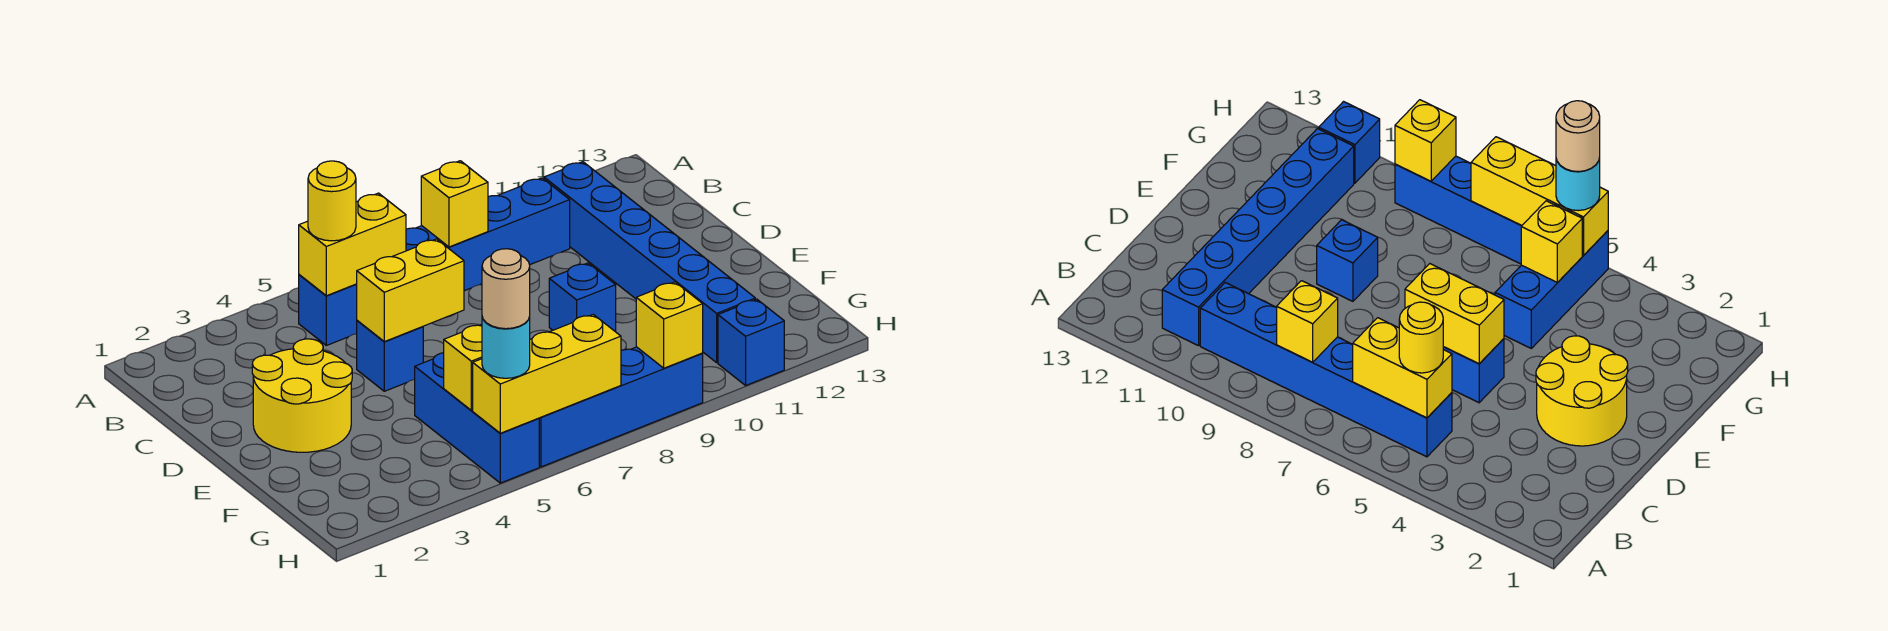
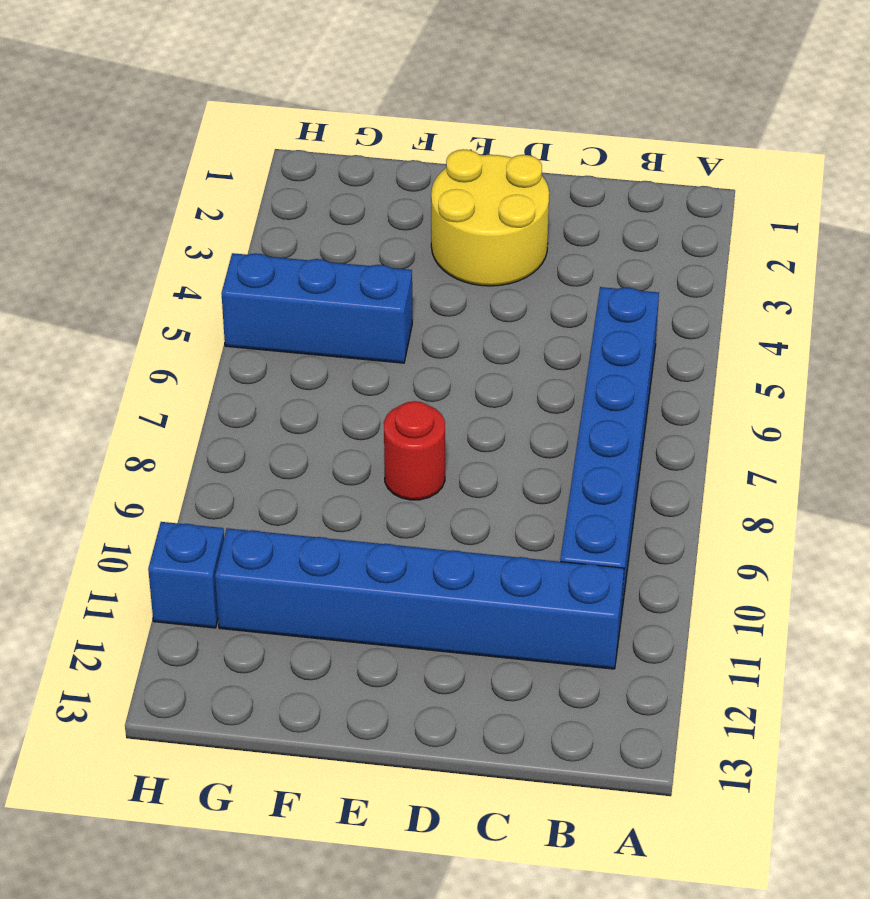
red 1x1 round brick [384,401,445,500] -> none
none -> blue 1x1 brick [357,321,423,391]
none -> blue 1x1 brick [549,263,616,332]
none -> blue 1x4 brick [539,347,703,467]

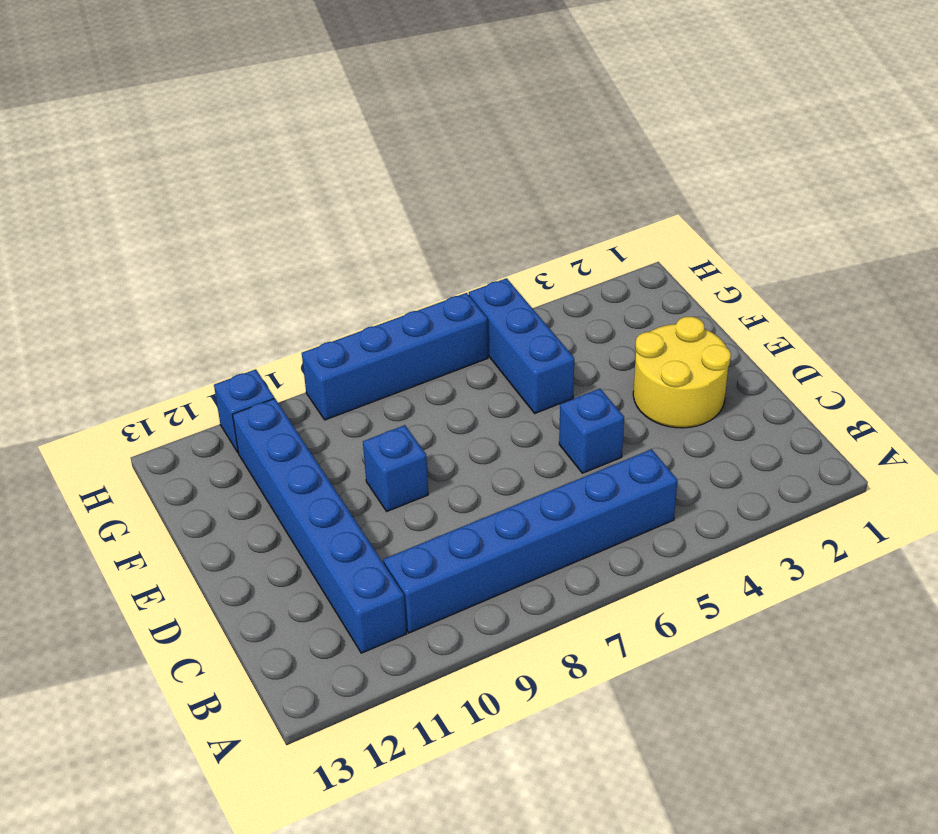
none -> yellow 1x2 brick [299,193,406,296]
none -> yellow 1x1 brick [421,161,488,247]
none -> yellow 1x2 brick [357,239,464,342]

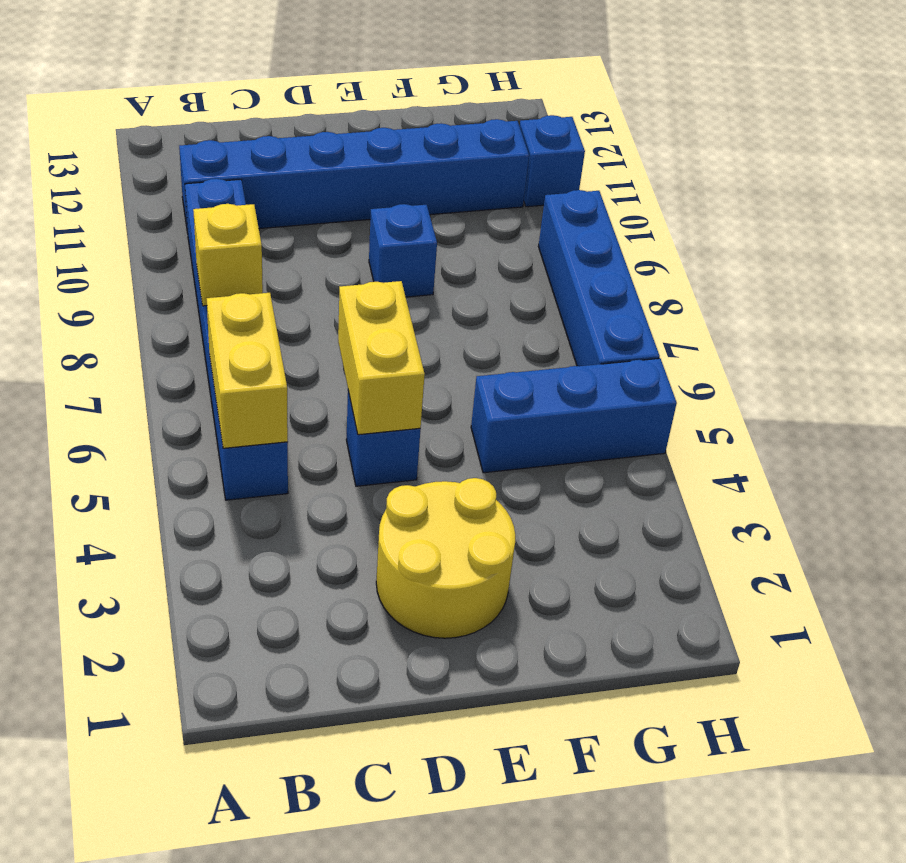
none -> yellow 1x1 brick [444,324,482,410]
none -> yellow 1x3 brick [473,314,621,433]
none -> yellow 1x1 brick [636,282,703,368]

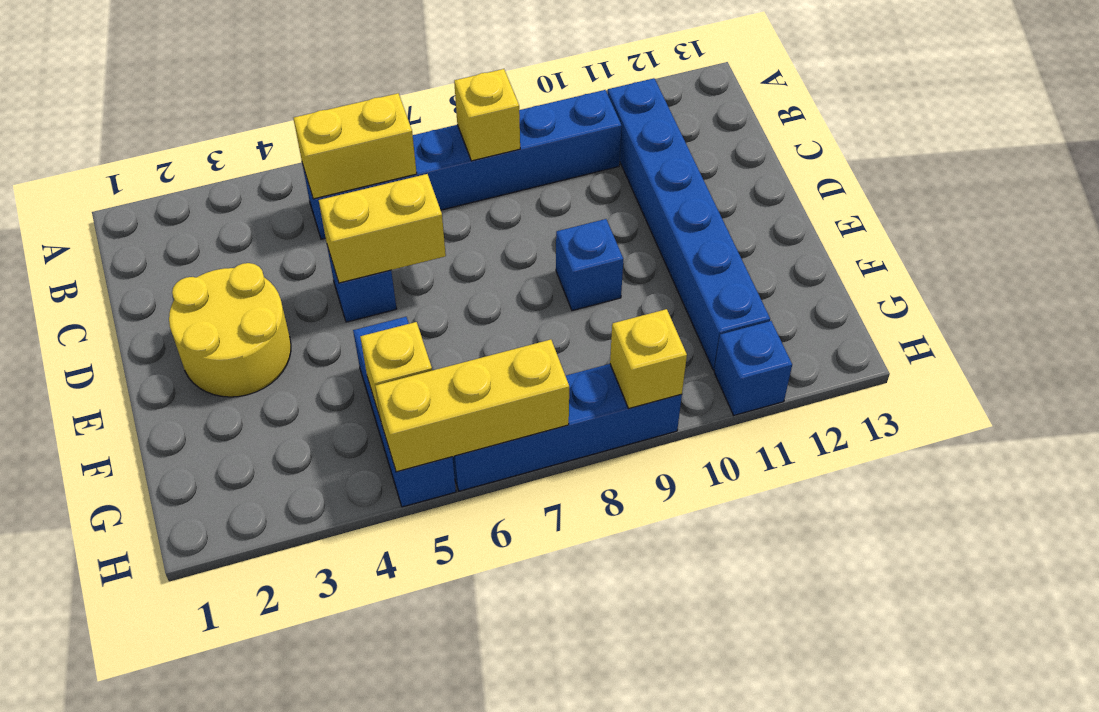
none -> yellow 1x1 round brick [308,161,356,241]
none -> cyan 1x1 round brick [482,317,530,378]
none -> tan 1x1 round brick [482,249,530,329]

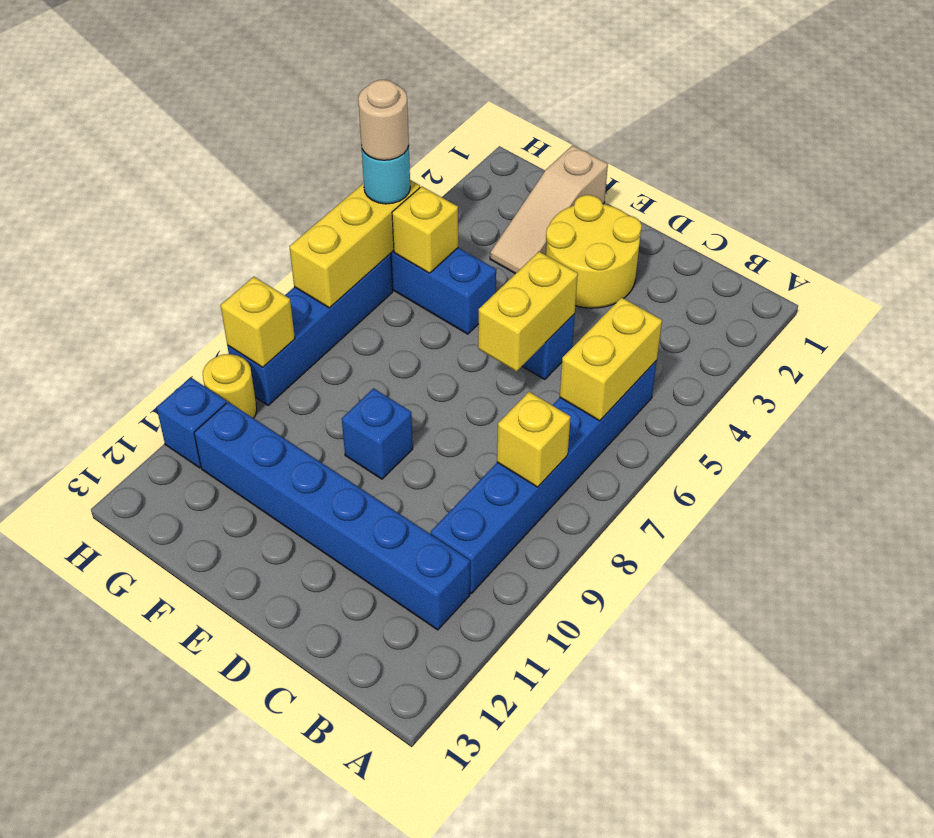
tan 1x3 slope [490,145,608,274] -> none
yellow 1x1 round brick [203,354,257,418] -> yellow 1x1 round brick moved to [308,161,356,241]

